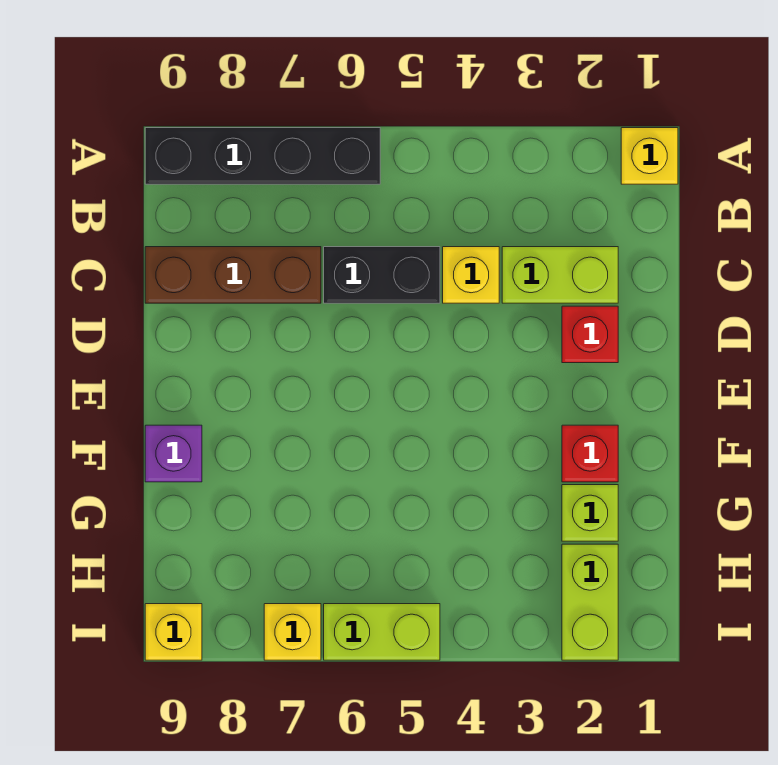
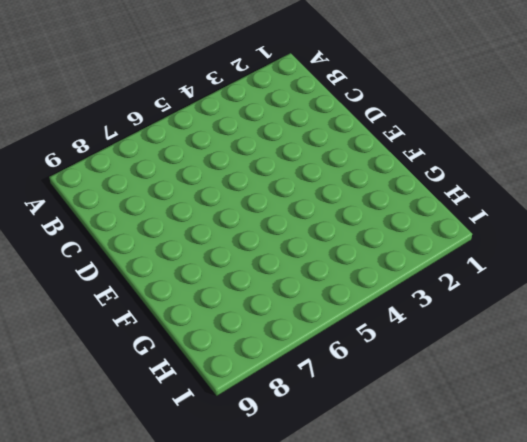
none -> yellow 1x1 brick [621,128,678,184]
none -> black 1x4 brick [145,128,380,184]
none -> lime 1x2 brick [502,247,618,303]

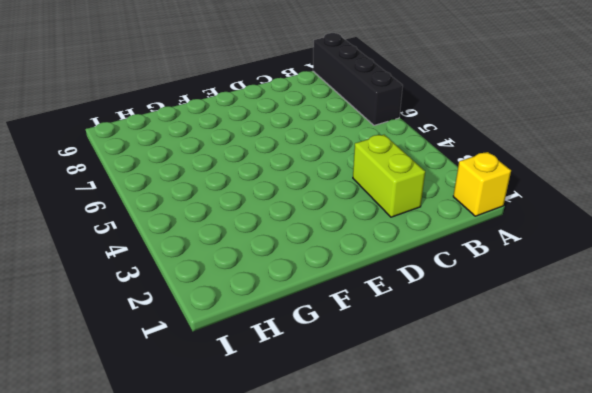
none -> yellow 1x1 brick [443,247,499,303]
none -> black 1x2 brick [324,247,440,303]
none -> brown 1x3 brick [145,247,321,303]

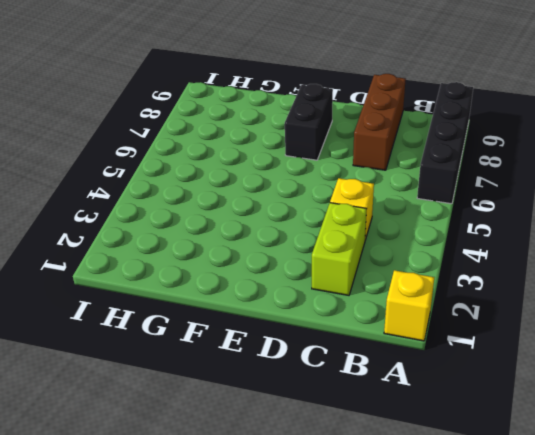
black 1x2 brick [285,84,333,160] -> black 1x2 brick moved to [324,247,440,303]
none -> red 1x1 brick [562,306,618,363]
none -> red 1x1 brick [562,425,618,482]
none -> purple 1x1 brick [145,425,202,482]

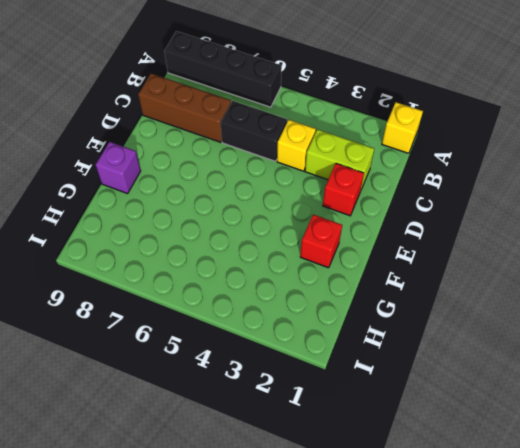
none -> lime 1x1 brick [562,485,618,541]
none -> lime 1x2 brick [562,544,618,660]
none -> lime 1x2 brick [324,604,440,660]

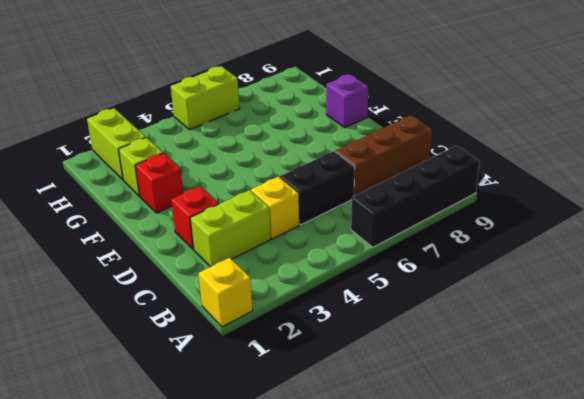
none -> yellow 1x1 brick [264,604,321,660]
none -> yellow 1x1 brick [145,604,202,660]

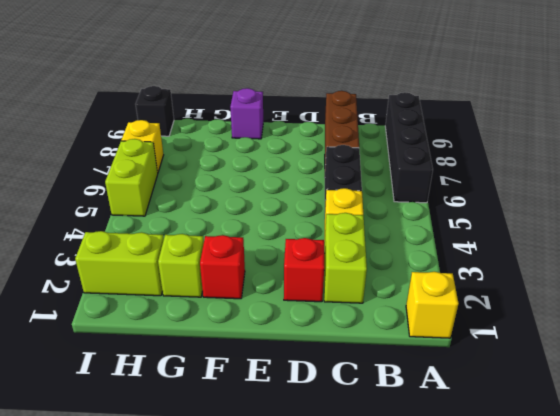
black 1x1 brick [135,86,174,136] -> yellow 1x1 brick [145,604,202,660]

